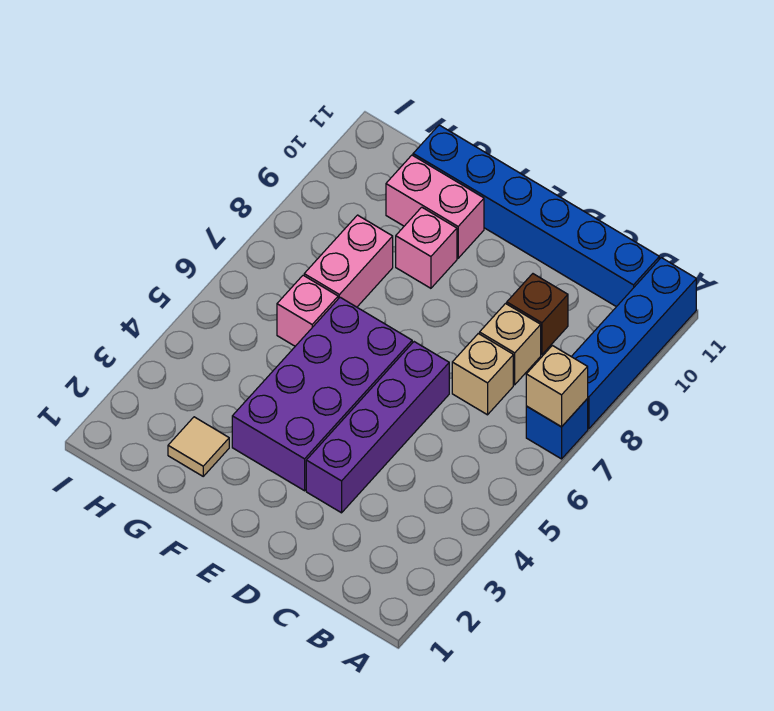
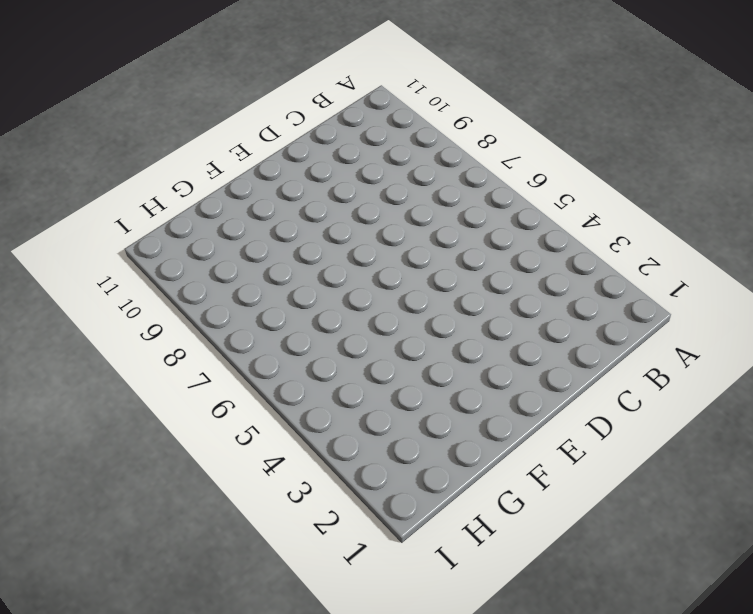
none -> blue 1x1 brick [526,399,588,459]
none -> blue 1x4 brick [571,258,696,429]
none -> blue 1x6 brick [413,125,659,307]

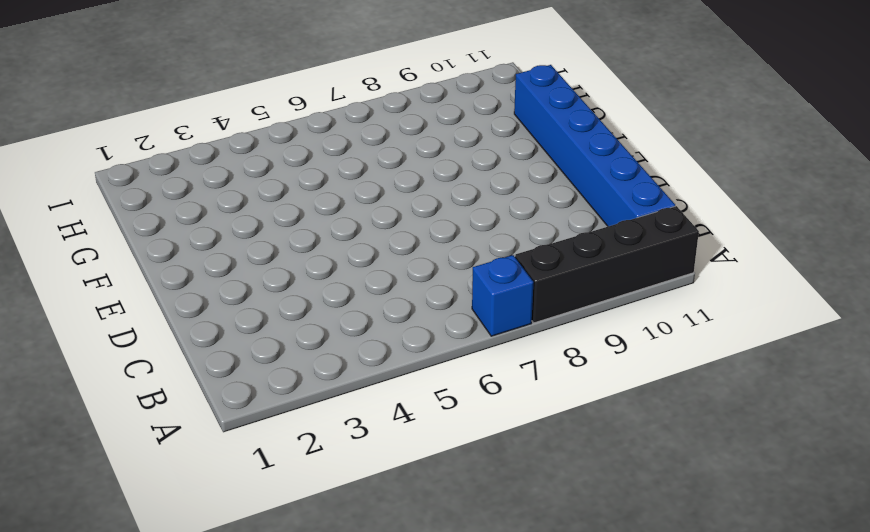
black 1x4 brick [515,206,699,323] -> blue 1x4 brick [571,258,696,429]
none -> tan 1x1 brick [452,334,513,415]
none -> tan 1x1 brick [480,304,541,385]
none -> brown 1x1 brick [507,274,568,355]

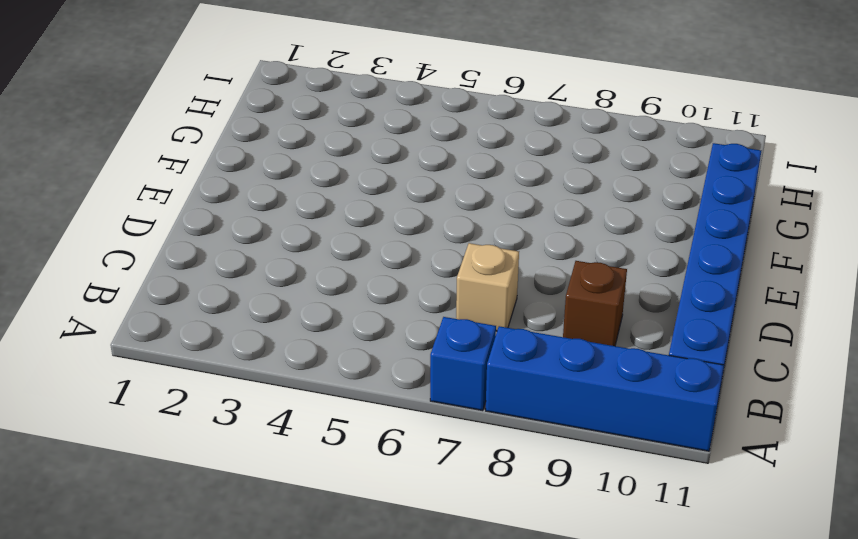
none -> tan 1x1 brick [480,304,541,385]
none -> purple 1x4 brick [306,342,449,513]
none -> purple 2x4 brick [232,297,412,491]

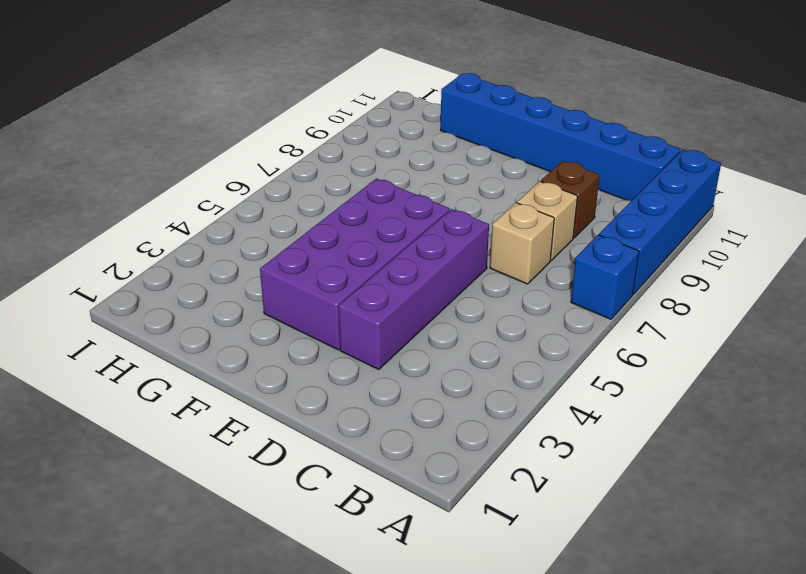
none -> pink 1x1 brick [396,207,457,288]
none -> pink 1x2 brick [386,155,484,258]
none -> tan 1x1 tile [168,417,229,476]

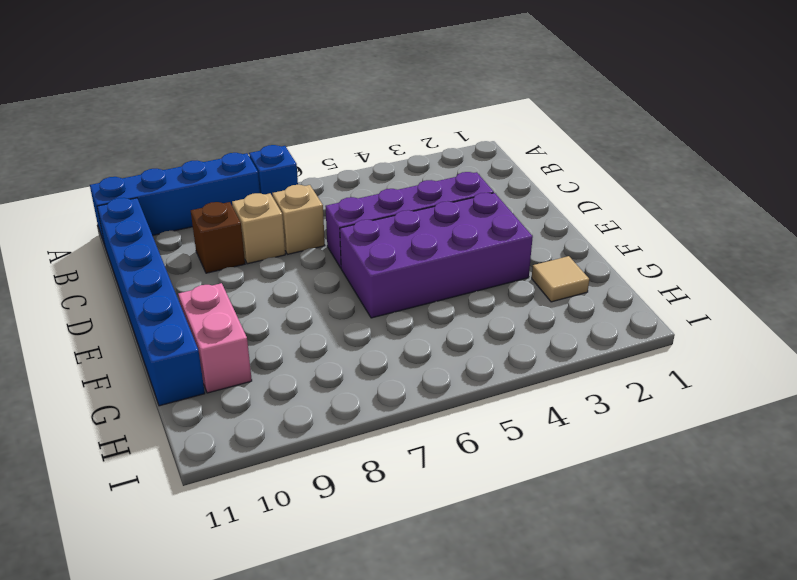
none -> pink 1x1 brick [396,207,457,288]
none -> pink 1x1 brick [277,275,338,346]
none -> pink 1x2 brick [304,215,393,307]

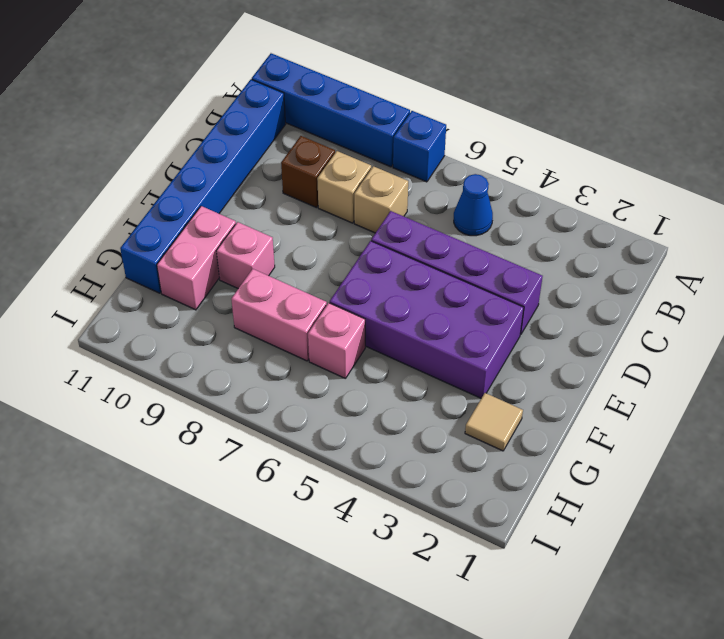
blue 1x1 cone [454,174,493,236] -> none
none -> tan 1x1 brick [526,345,588,427]

